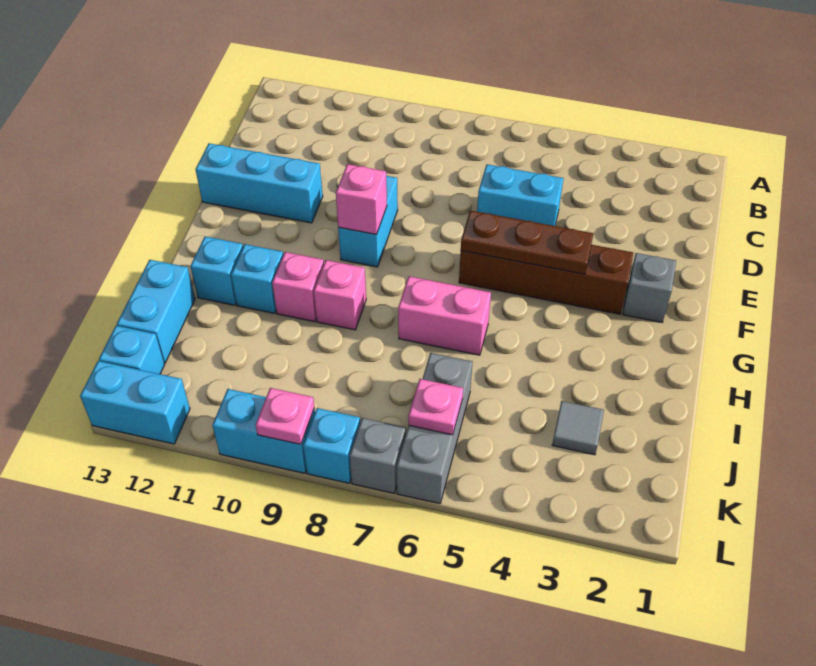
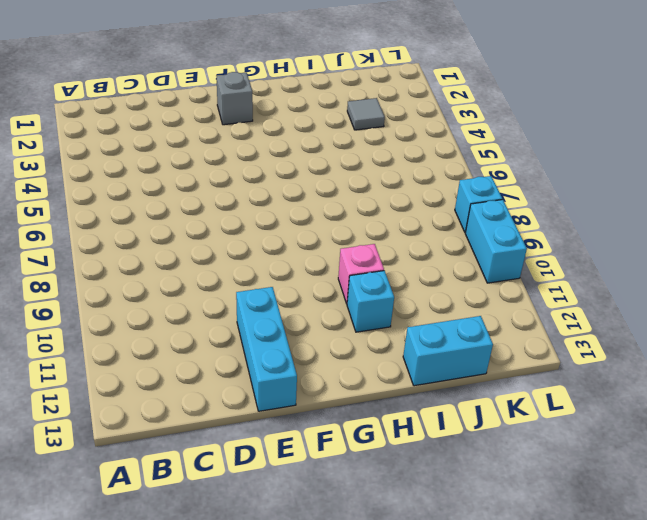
none -> cyan 1x2 brick [477,164,564,226]
none -> cyan 1x2 brick [338,176,398,267]
none -> brown 1x4 brick [459,245,633,314]

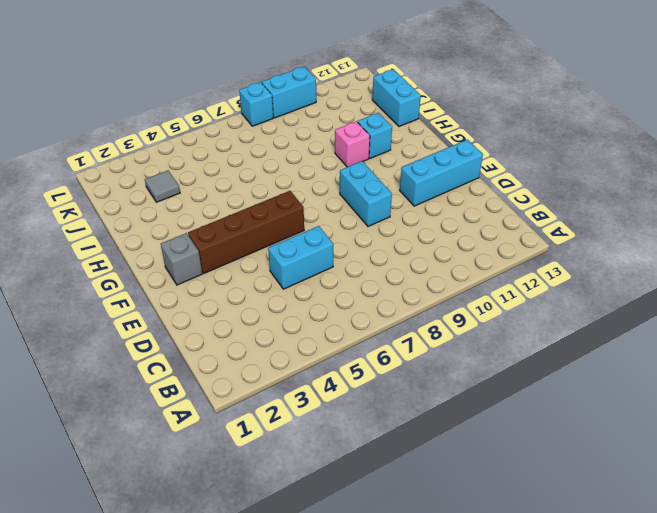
none -> pink 1x2 brick [398,276,491,355]
none -> pink 1x1 brick [314,260,366,330]
none -> cyan 1x1 brick [190,236,243,305]

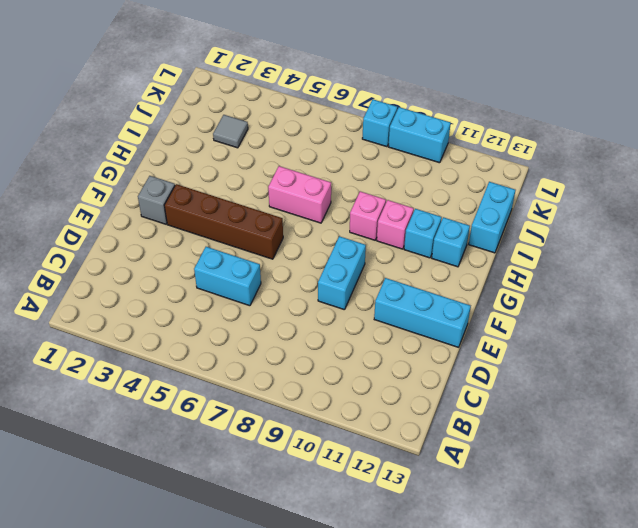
none -> grey 1x3 brick [397,353,472,504]
none -> cyan 1x1 brick [99,326,165,374]
none -> grey 1x1 brick [350,418,406,493]

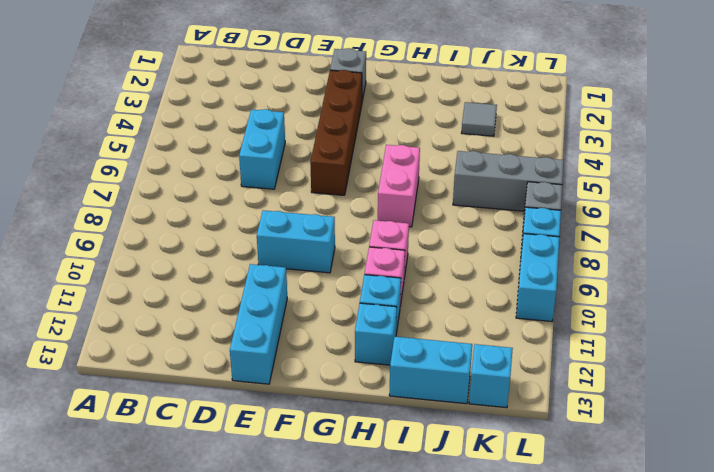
none -> cyan 1x2 brick [80,361,190,444]
none -> brown 1x3 plate [461,210,593,274]
none -> pink 1x1 brick [336,164,387,235]

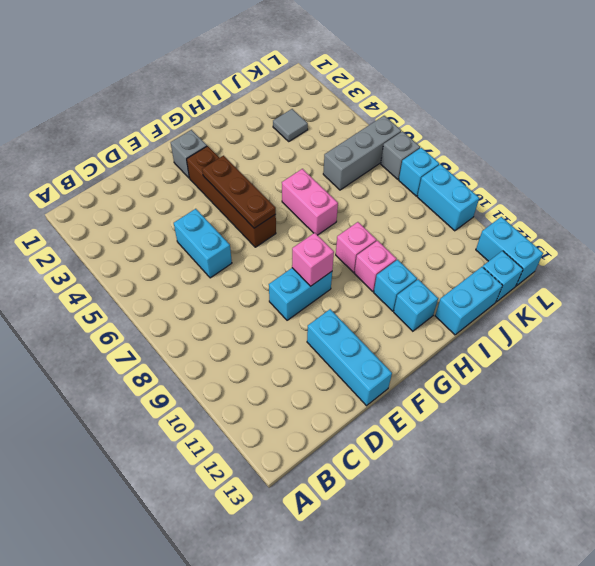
none -> pink 1x1 plate [408,379,463,435]
none -> pink 1x1 plate [256,388,314,444]

